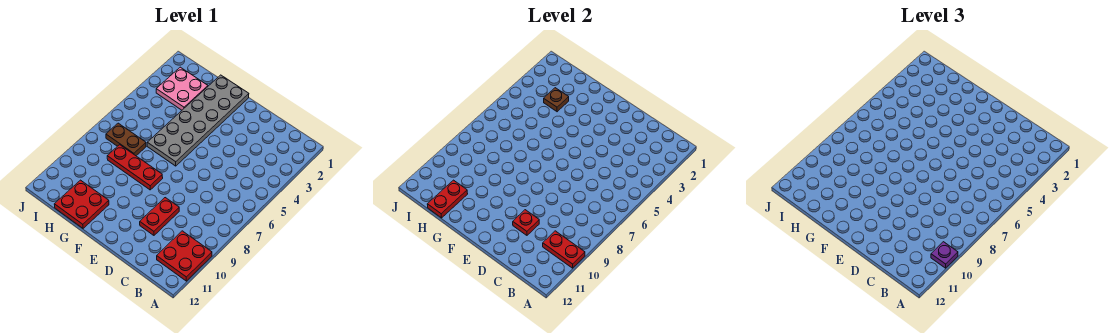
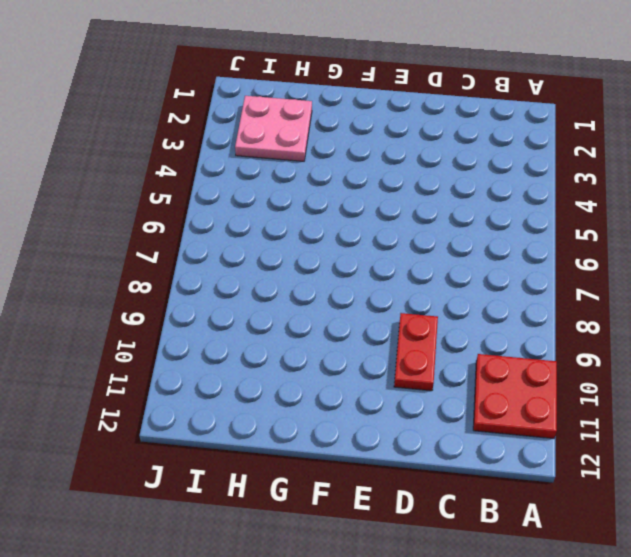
none -> grey 2x6 plate [147,75,249,166]
none -> red 1x3 plate [107,145,163,190]
none -> red 2x2 plate [54,180,109,228]

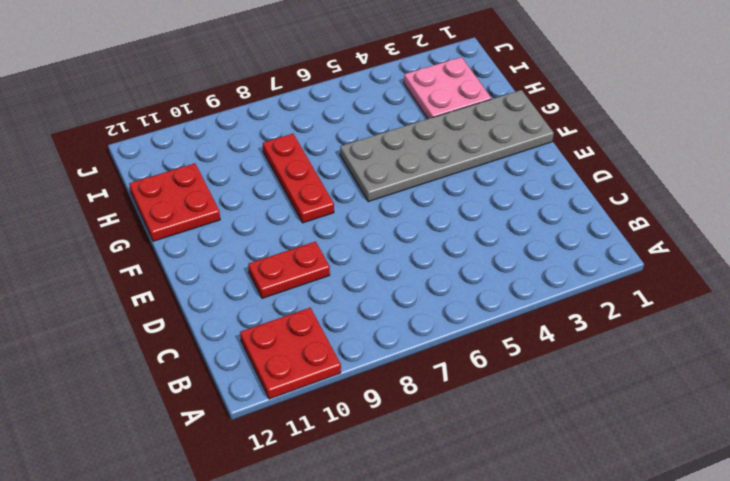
none -> brown 1x2 plate [106,123,146,156]
none -> red 1x2 plate [543,231,585,268]
none -> red 1x1 plate [513,210,539,235]

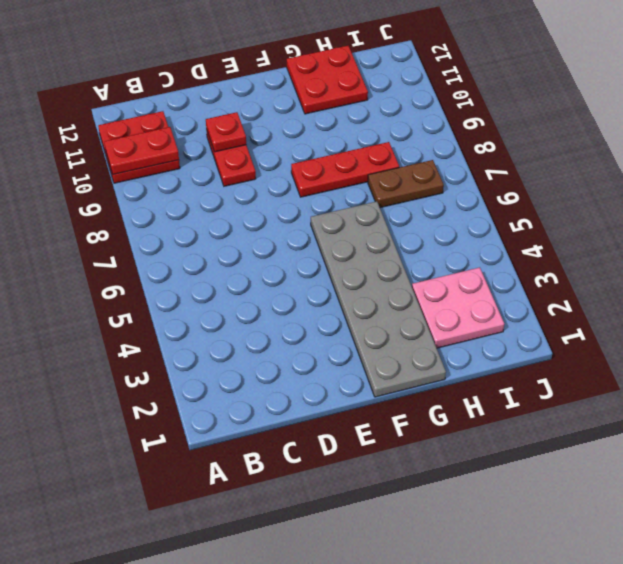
none -> brown 1x1 plate [544,88,569,112]
none -> red 1x2 plate [427,180,468,218]
none -> purple 1x1 plate [931,242,958,268]

